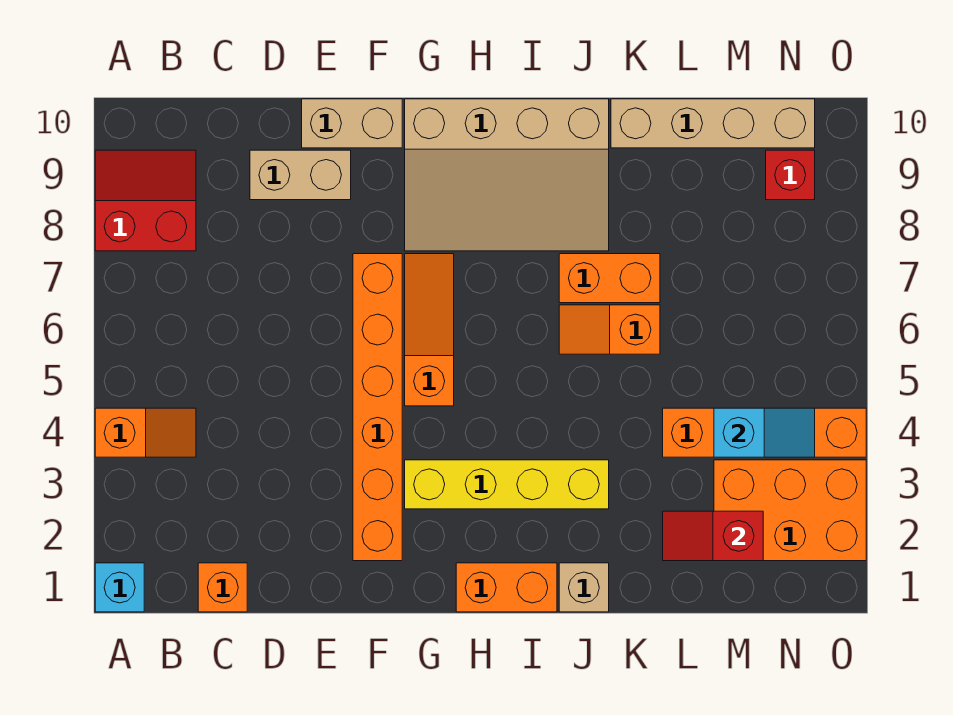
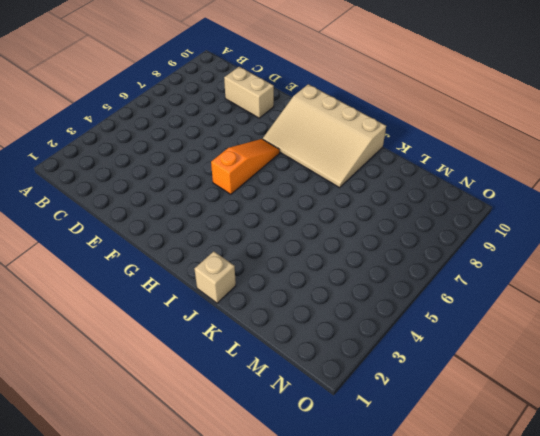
none -> cyan 1x1 brick [95,563,144,612]
none -> orange 1x2 slope [95,408,196,457]
none -> red 2x2 slope [95,150,196,251]

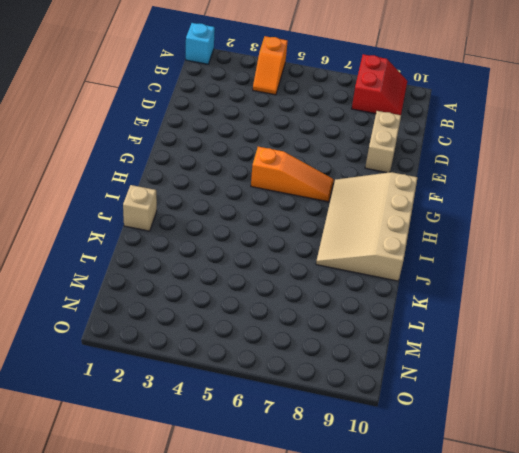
none -> orange 1x1 brick [198,563,247,612]
none -> tan 1x2 brick [302,99,402,148]
none -> orange 1x6 brick [353,254,402,561]

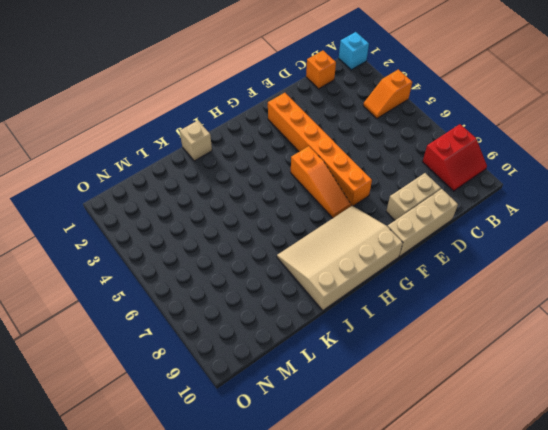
tan 1x3 brick [387,189,458,256] -> tan 1x2 brick [302,99,402,148]
none -> yellow 1x4 brick [405,460,609,509]
none -> orange 1x2 brick [456,563,557,612]
none -> orange 1x2 slope [559,305,660,354]

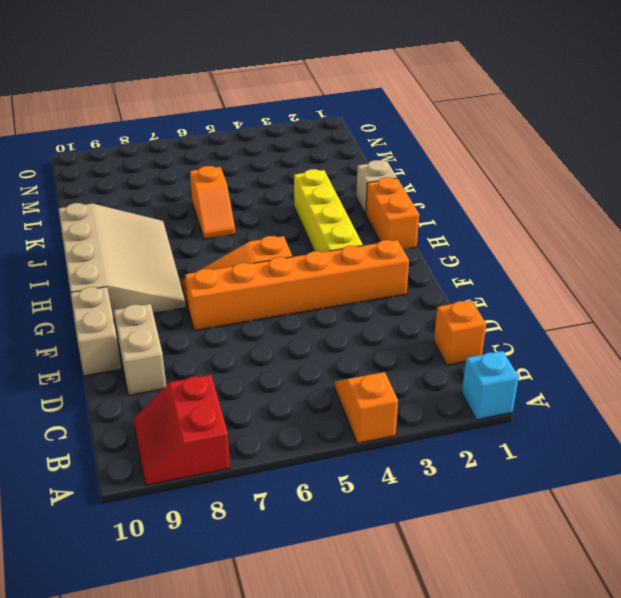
none -> orange 1x2 brick [559,254,660,303]
none -> tan 1x4 brick [611,99,815,148]
none -> orange 1x4 brick [663,408,866,457]

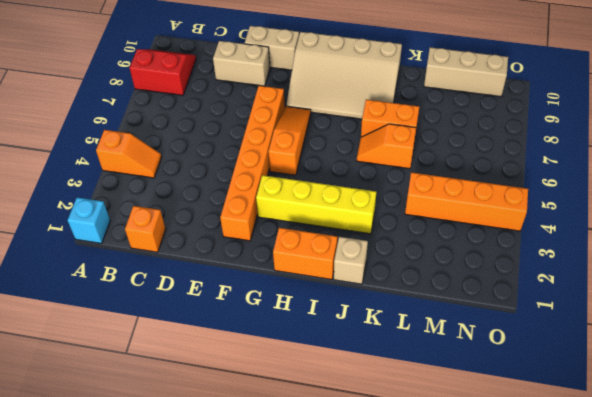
tan 1x3 brick [424,47,508,97] -> tan 1x4 brick [611,99,815,148]
none -> orange 2x3 brick [714,460,866,561]
none -> red 1x1 brick [766,150,815,200]
none -> red 1x2 slope [663,511,763,561]

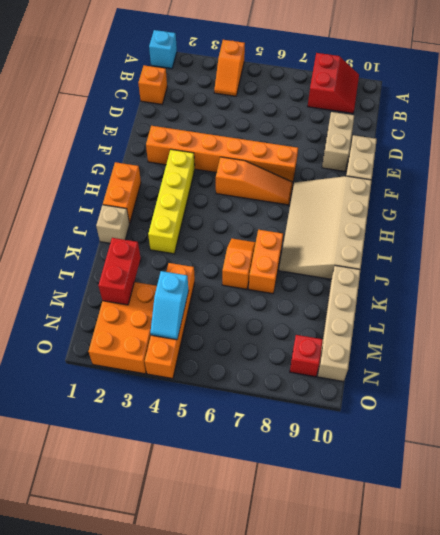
red 1x2 brick [98,238,141,305] -> red 1x2 slope [663,511,763,561]

